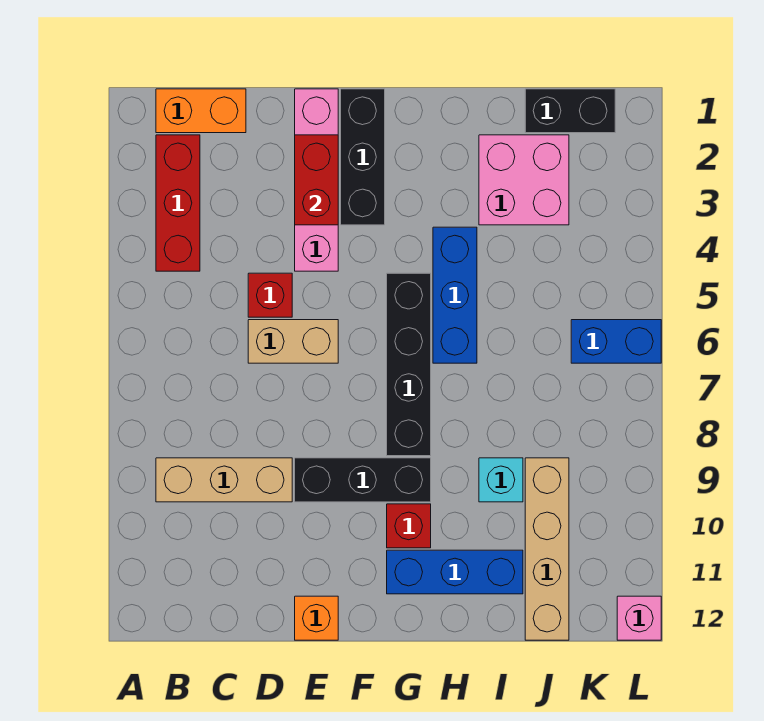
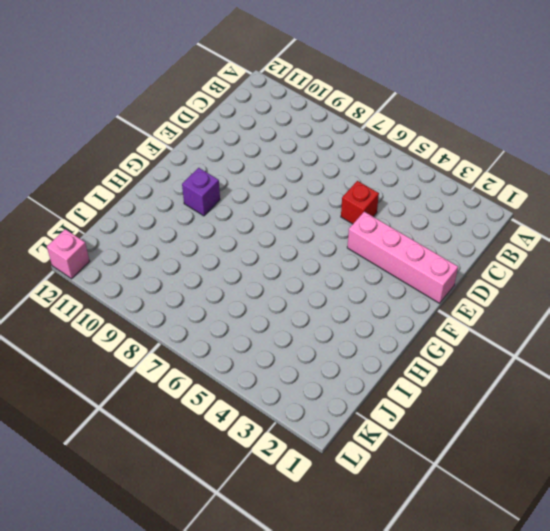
purple 1x1 brick [182,168,220,216] -> red 1x1 brick [387,504,431,548]
none -> orange 1x2 brick [156,89,246,133]
none -> red 1x3 brick [156,135,200,271]
none -> tan 1x3 brick [156,458,292,502]

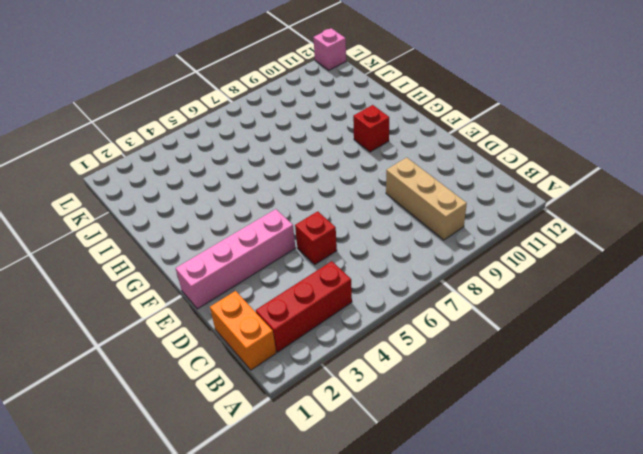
none -> tan 1x2 brick [248,320,338,363]
none -> black 1x3 brick [295,458,431,502]
none -> orange 1x1 brick [295,596,338,640]

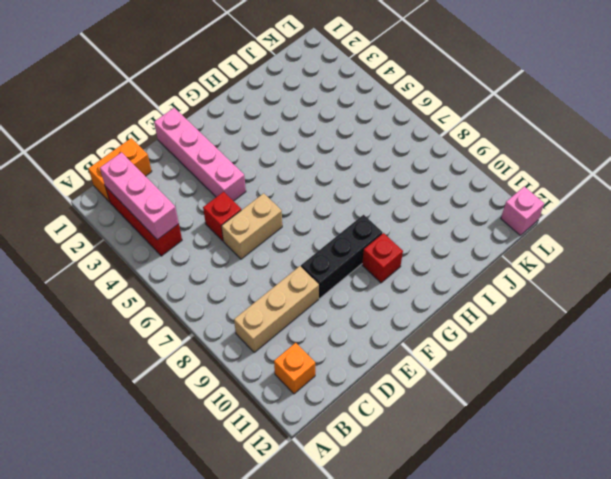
pink 1x3 brick [100,152,179,240] -> none
orange 1x1 brick [274,343,315,394] -> orange 1x1 brick moved to [295,596,338,640]
none -> black 1x3 brick [341,89,385,225]
none -> black 1x4 brick [387,273,431,456]
none -> blue 1x3 brick [387,550,523,594]

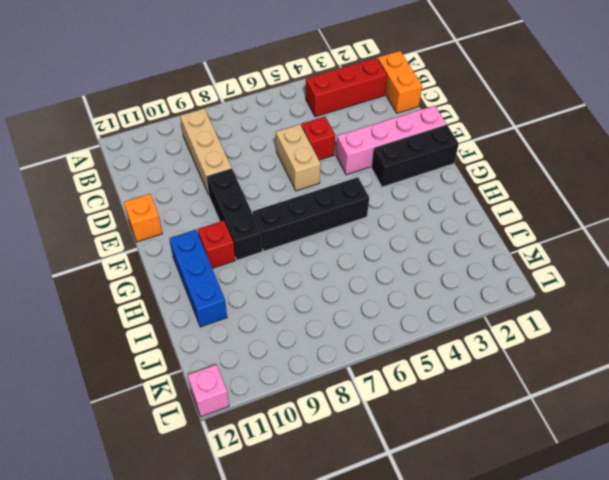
none -> blue 1x3 brick [433,227,477,363]
none -> pink 2x2 brick [479,135,569,225]
none -> cyan 1x1 brick [479,458,523,502]

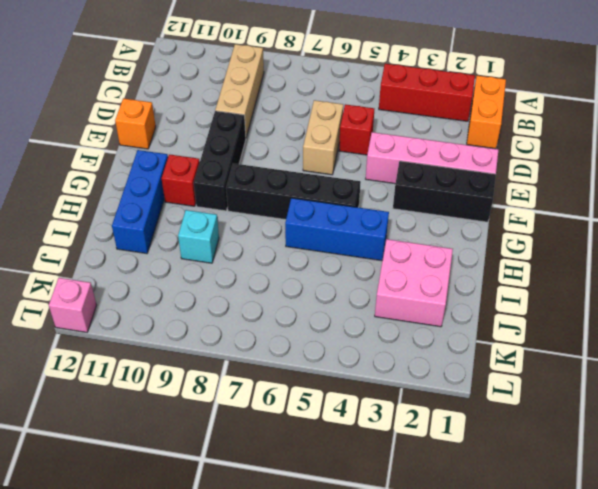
none -> black 1x2 brick [525,89,615,133]
none -> tan 1x4 brick [525,458,569,640]
none -> blue 1x2 brick [571,320,661,363]

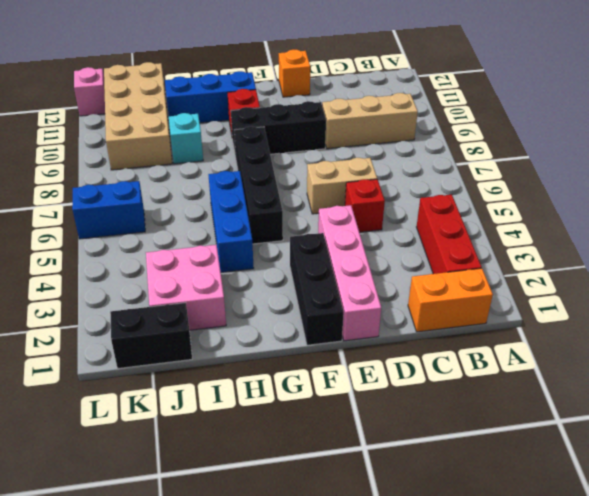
tan 2x4 brick [104,62,172,170] -> tan 1x4 brick [525,458,569,640]
none -> red 1x2 brick [295,135,338,225]

